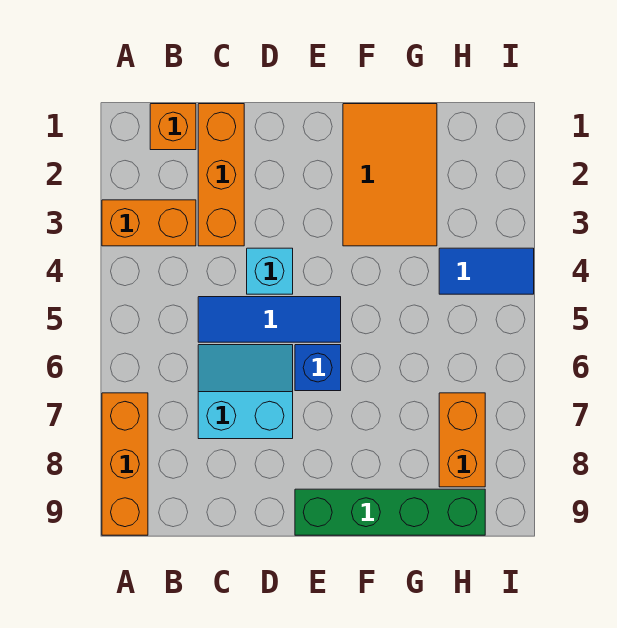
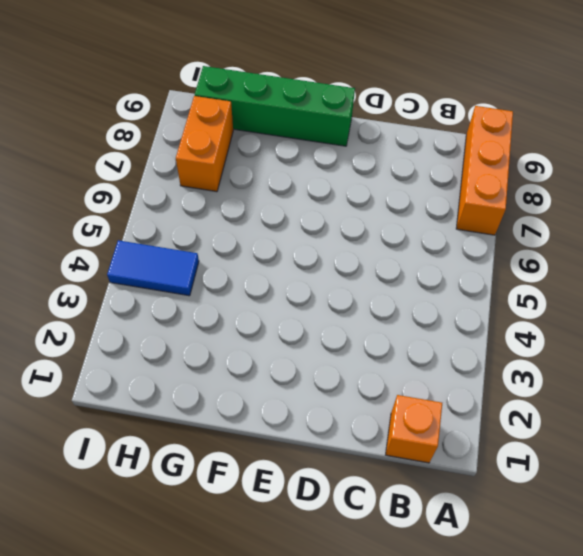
none -> orange 1x2 brick [102,200,196,246]
none -> orange 1x3 brick [198,104,244,246]
none -> blue 1x3 tile [198,297,341,342]

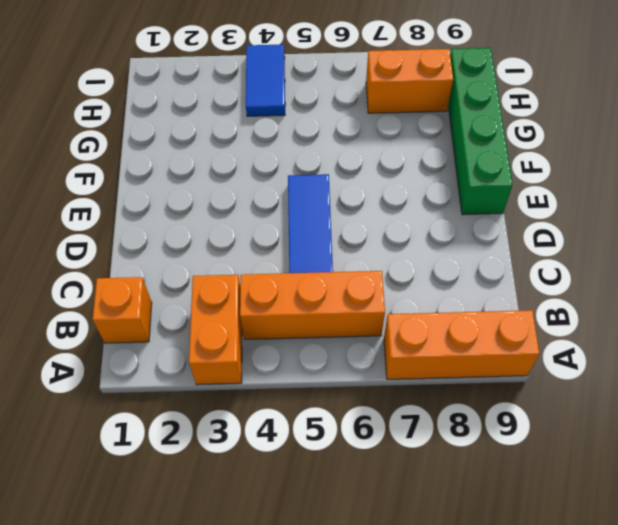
orange 1x3 brick [240,271,385,339] -> orange 1x3 brick moved to [198,104,244,246]
none -> cyan 2x2 slope [198,345,293,439]
none -> cyan 1x1 brick [247,248,293,294]
none -> blue 1x1 brick [295,345,341,391]

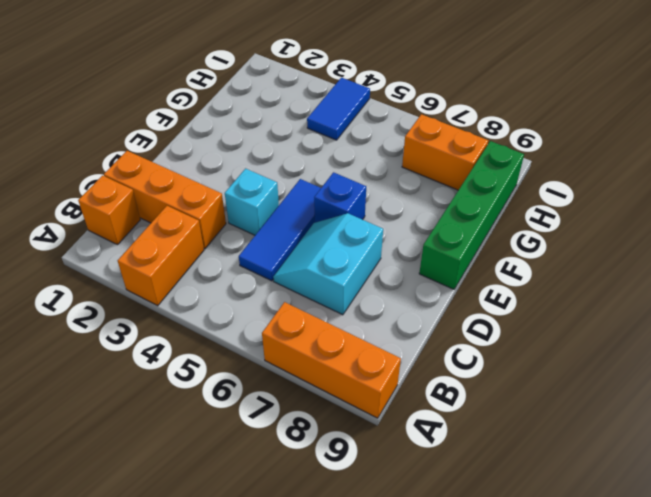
none -> orange 2x3 tile [343,104,437,246]

